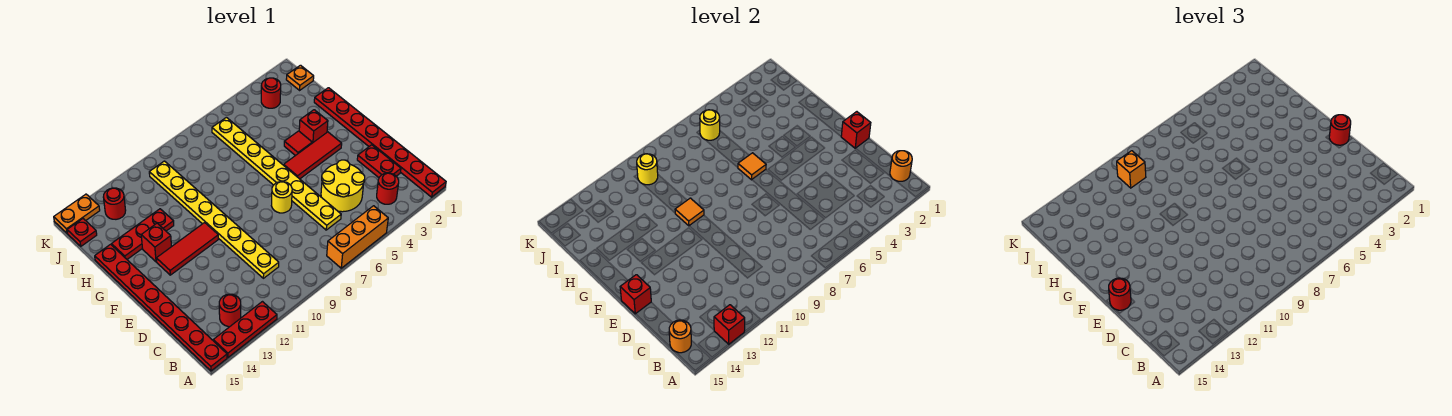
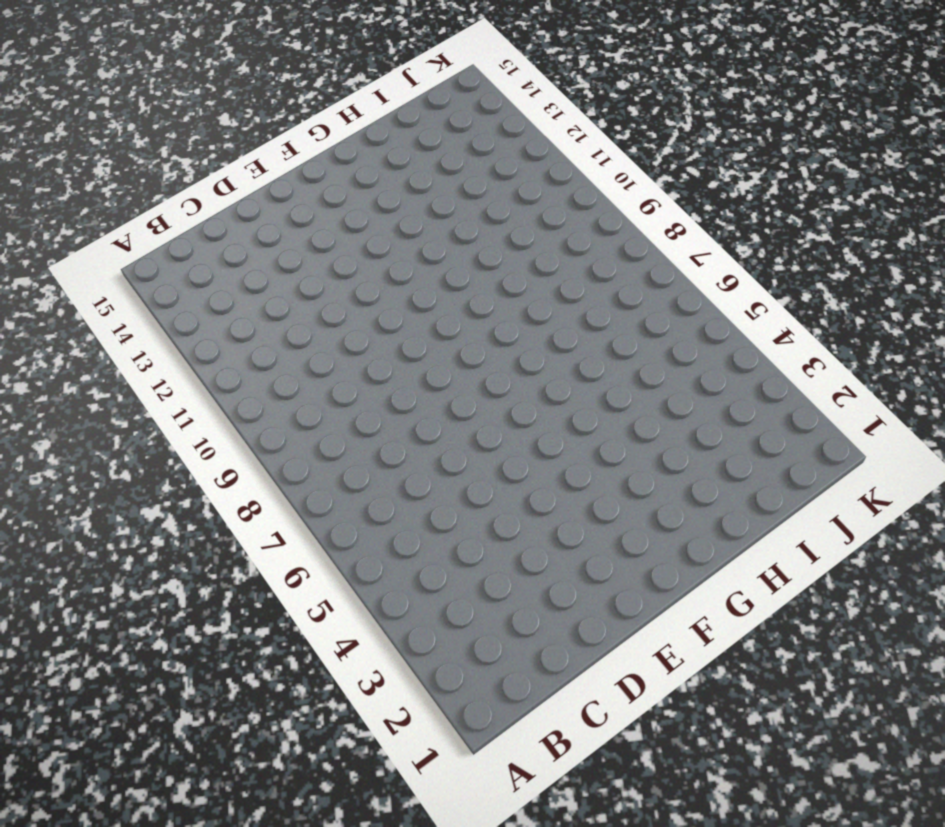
none -> red 1x8 plate [314,88,446,197]
none -> orange 1x3 brick [327,206,388,268]
none -> red 1x3 plate [213,302,277,357]
none -> red 1x8 plate [95,244,227,371]

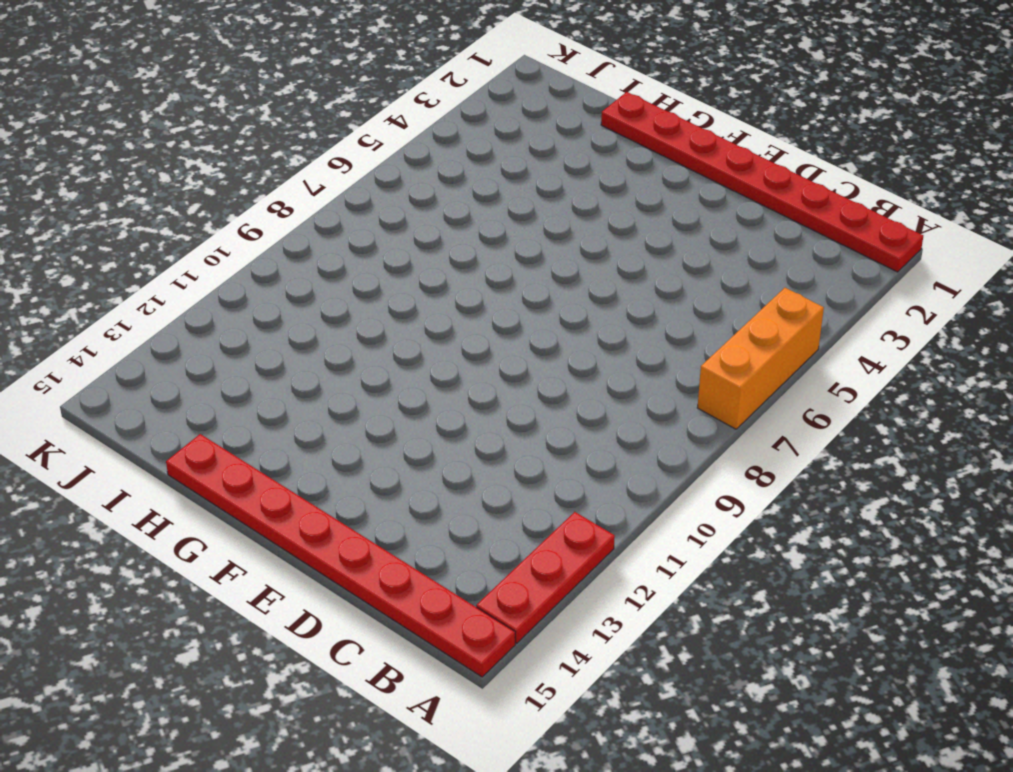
none -> red 1x1 round brick [377,173,399,204]
none -> red 1x1 round brick [219,294,241,327]
none -> red 1x2 plate [357,145,401,177]
none -> yellow 2x2 round brick [321,160,365,212]

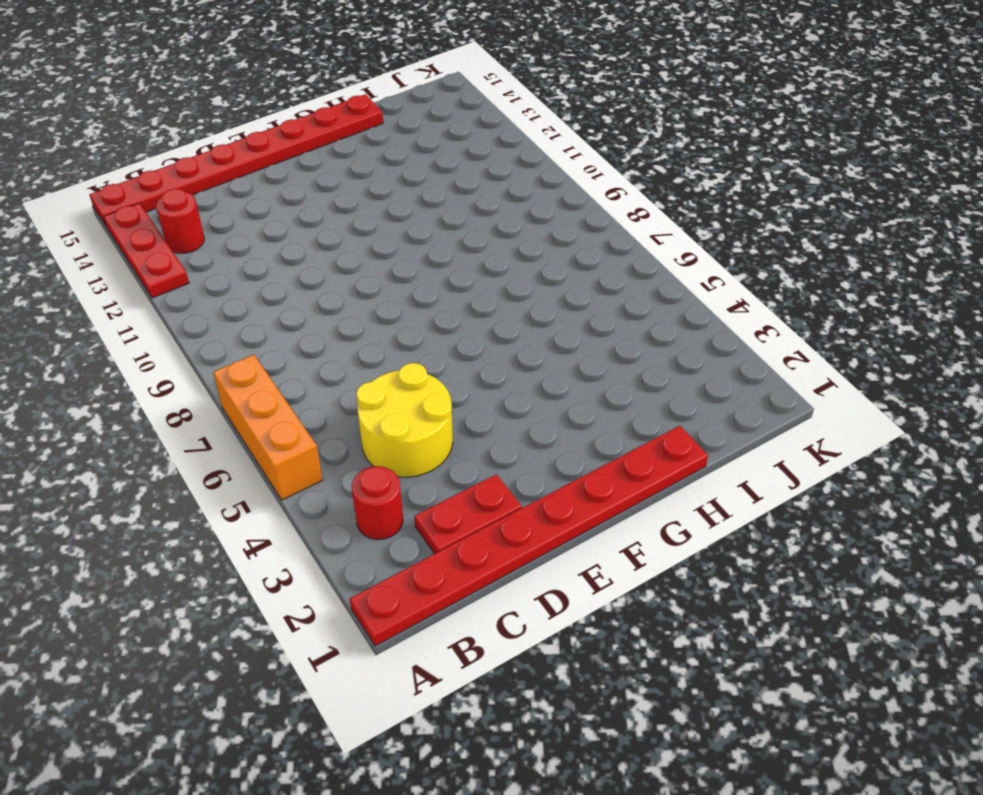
none -> yellow 1x8 plate [212,117,341,230]
none -> yellow 1x8 plate [149,161,279,278]
none -> yellow 1x1 round brick [271,182,292,213]
none -> red 1x3 tile [284,132,342,179]

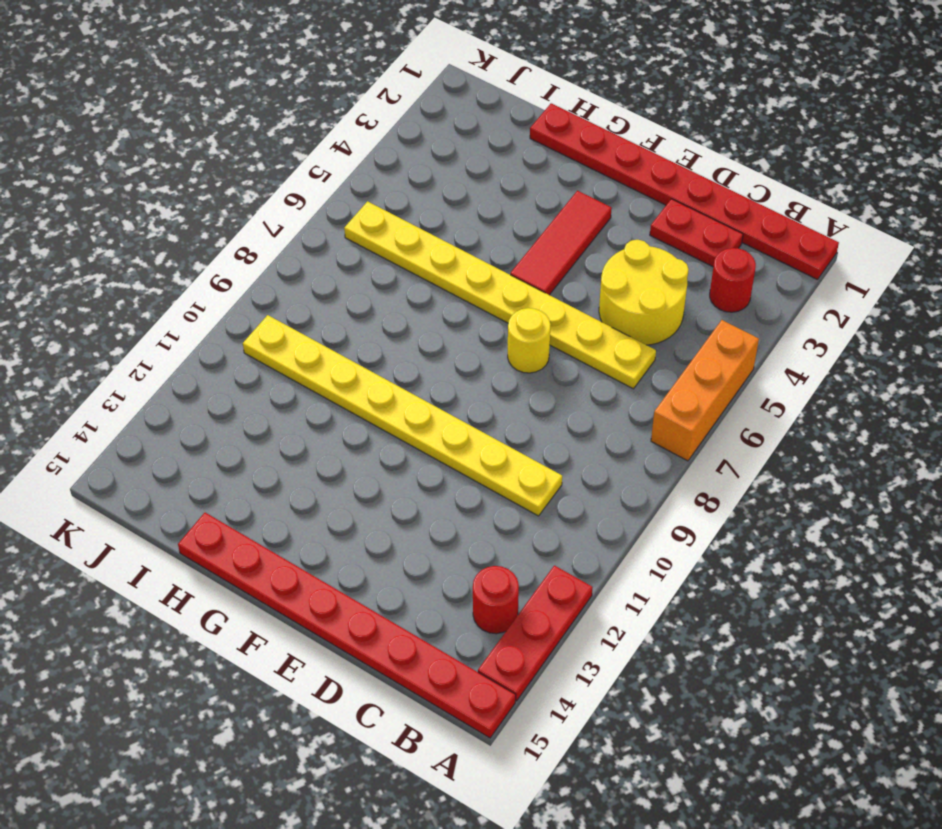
none -> red 1x3 tile [156,223,218,275]
none -> red 1x1 brick [299,110,328,143]
none -> red 1x1 tile [284,131,312,156]
none -> red 1x1 brick [141,223,171,262]

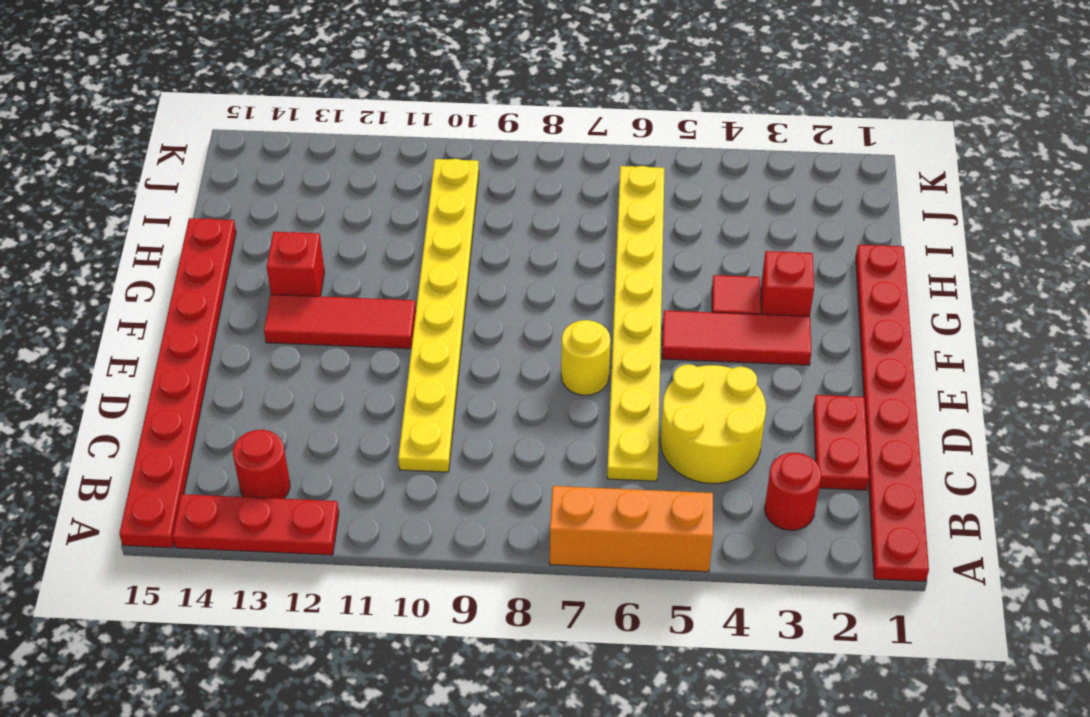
none -> red 1x3 plate [112,209,174,259]
none -> orange 1x1 plate [286,65,314,90]
none -> red 1x1 round brick [261,78,281,108]
none -> red 1x1 round brick [103,188,126,219]

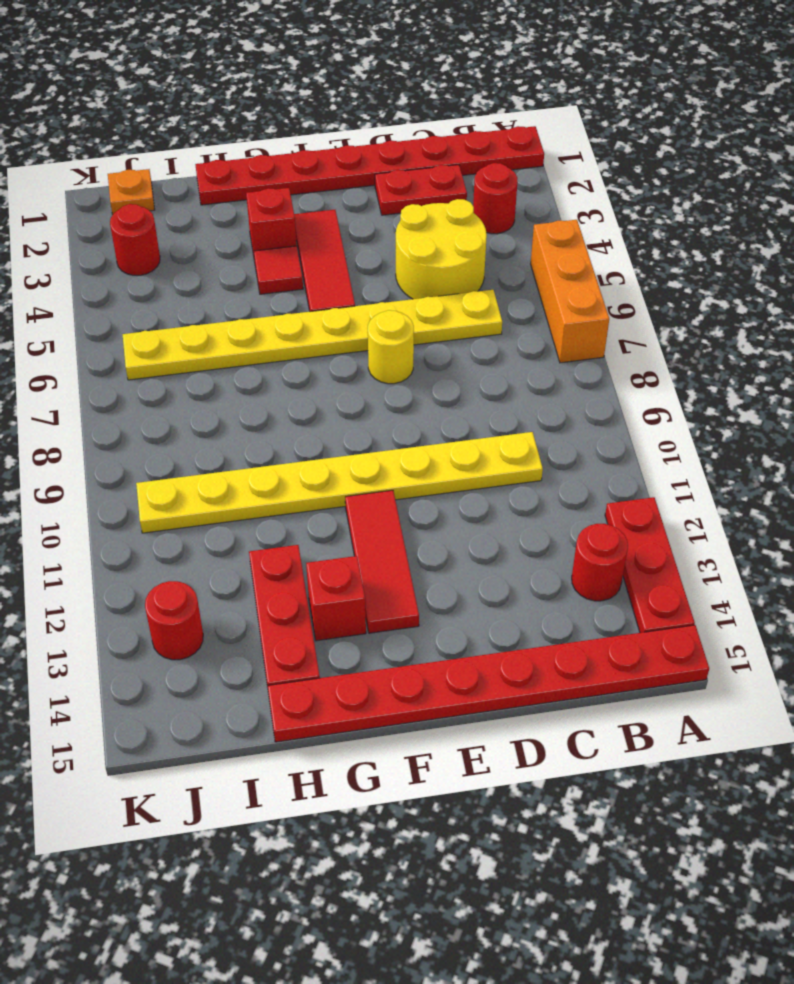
none -> red 1x1 plate [67,219,97,246]
none -> orange 1x2 plate [54,194,100,234]
none -> red 1x1 brick [714,305,745,344]
none -> orange 1x1 round brick [890,151,912,181]

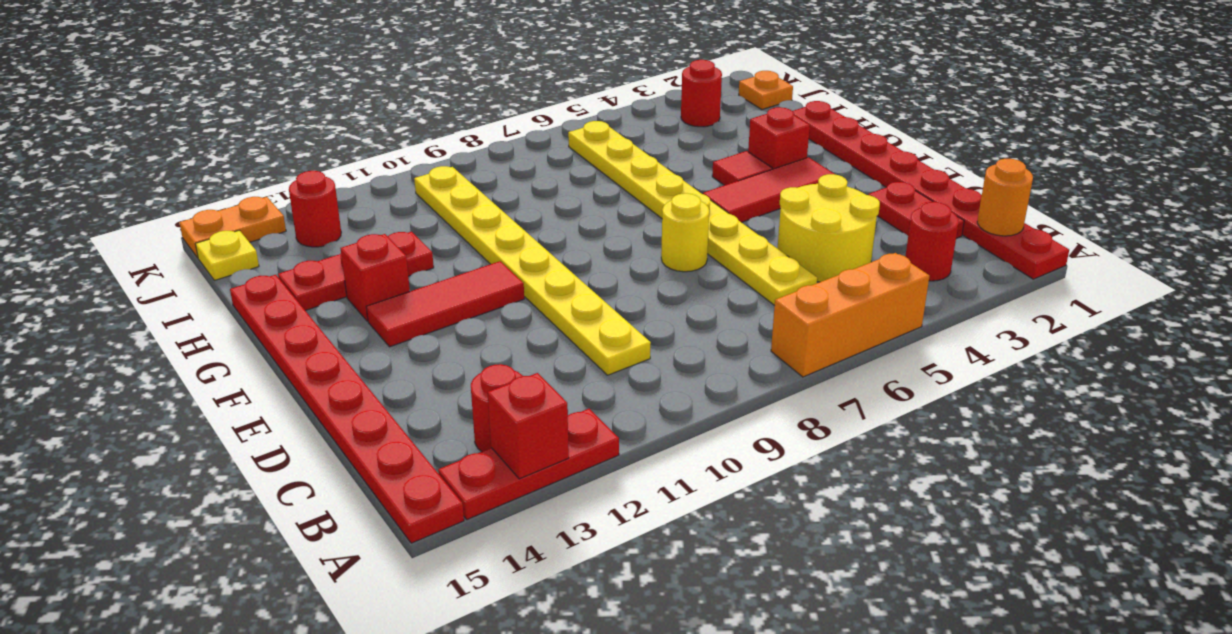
yellow 1x1 plate [196,230,259,280] -> red 1x1 plate [67,219,97,246]
none -> orange 1x1 round brick [669,320,691,353]
none -> red 1x1 brick [841,112,871,148]
none -> red 1x1 brick [620,275,651,314]
none -> orange 1x1 tile [738,153,766,180]

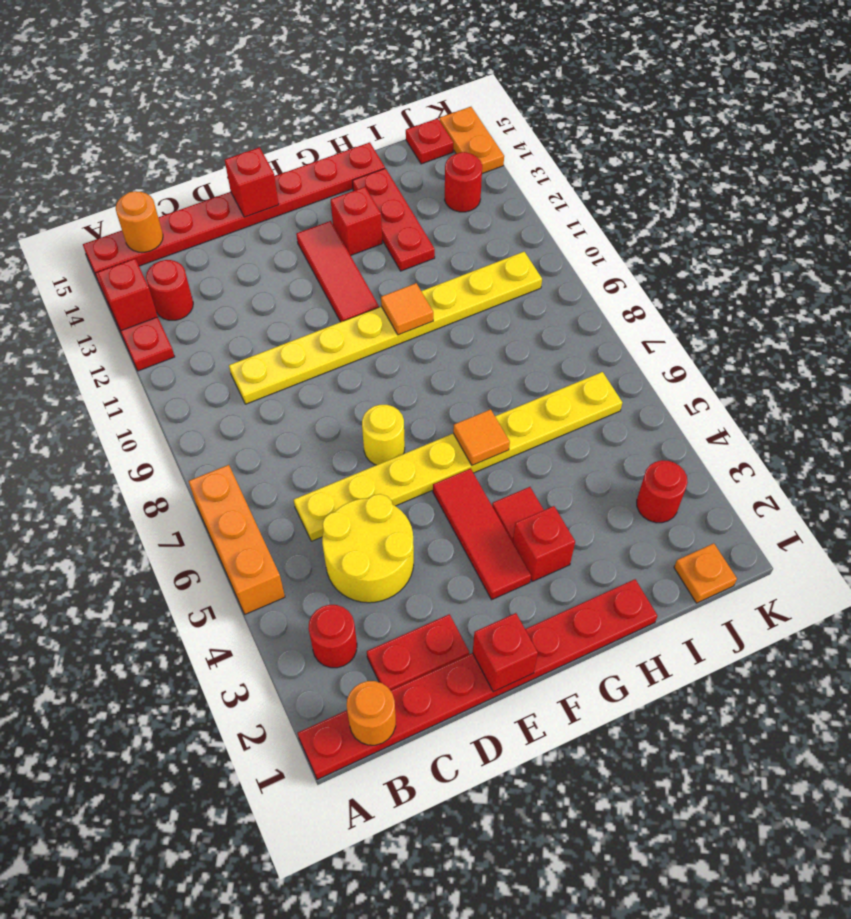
none -> yellow 1x1 round brick [700,110,720,140]
none -> yellow 1x1 round brick [637,154,658,185]
none -> red 1x1 round brick [1329,115,1351,145]
none -> red 1x1 round brick [1109,278,1131,310]

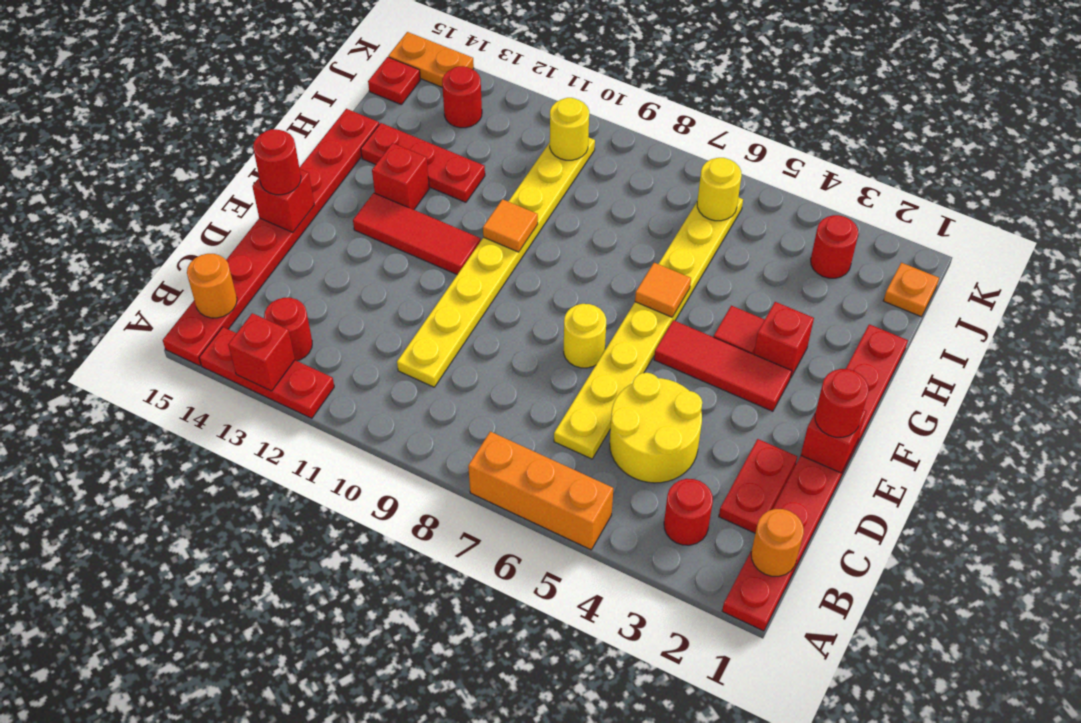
none -> orange 1x1 brick [1117,151,1146,188]

